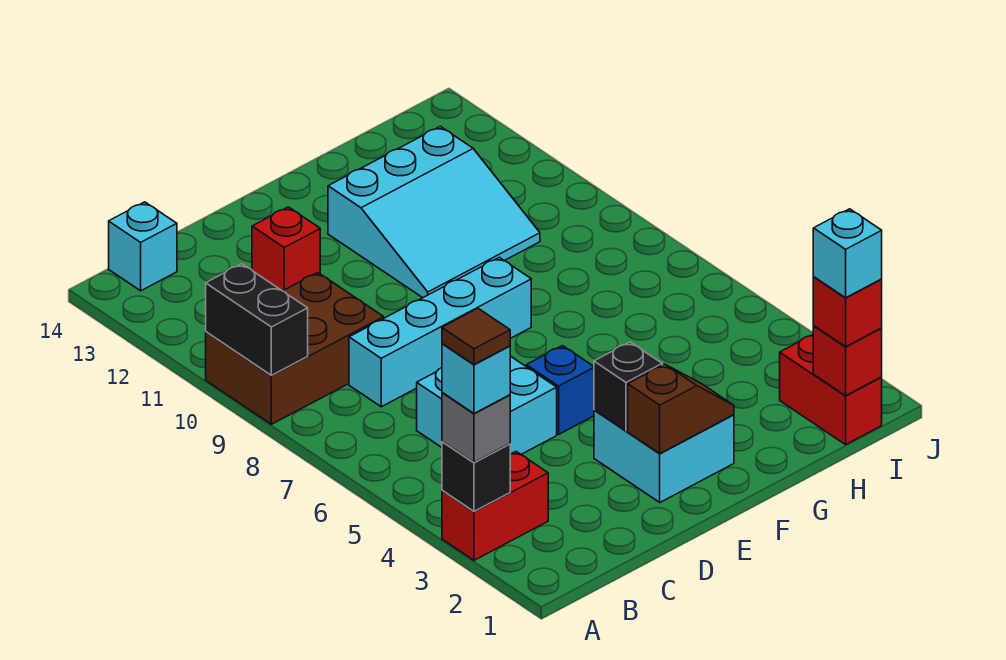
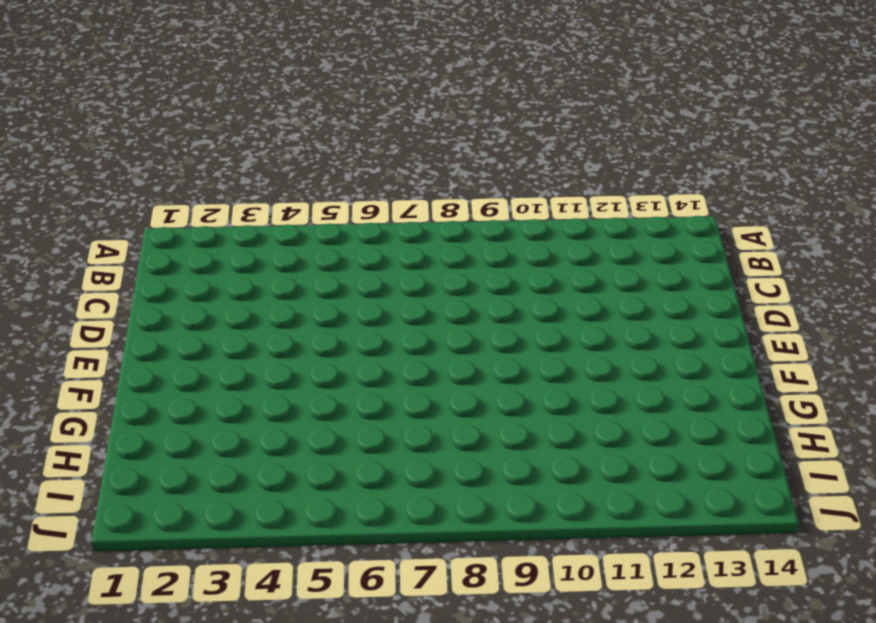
none -> red 1x2 brick [442,452,548,560]
none -> brown 2x3 brick [206,273,384,424]
none -> cyan 1x1 brick [109,202,177,291]

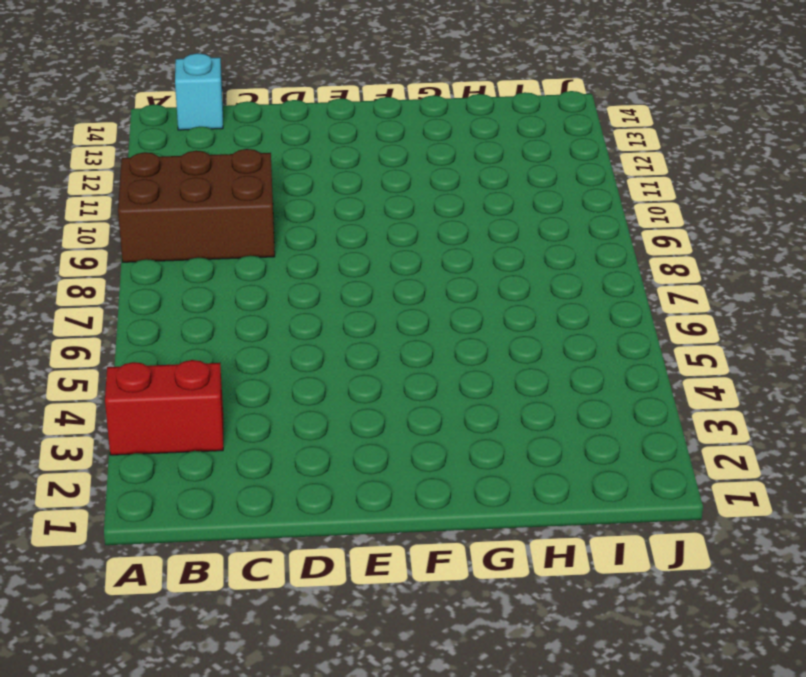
none -> cyan 2x2 brick [417,356,557,454]
none -> cyan 1x4 brick [349,257,531,407]
none -> red 1x1 brick [252,207,320,291]

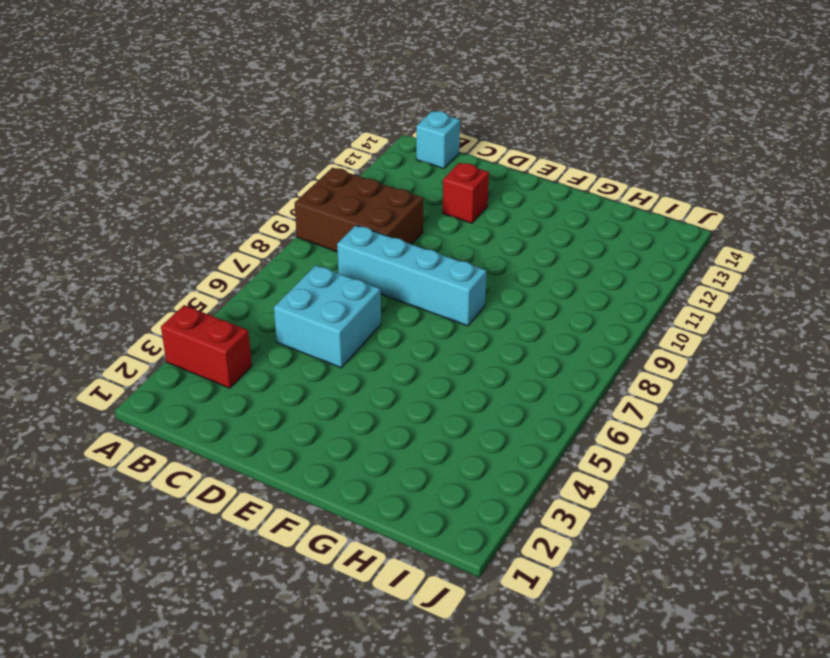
none -> cyan 2x2 brick [594,410,734,502]
none -> blue 1x1 brick [526,346,594,434]
none -> cyan 3x3 slope [328,126,540,298]

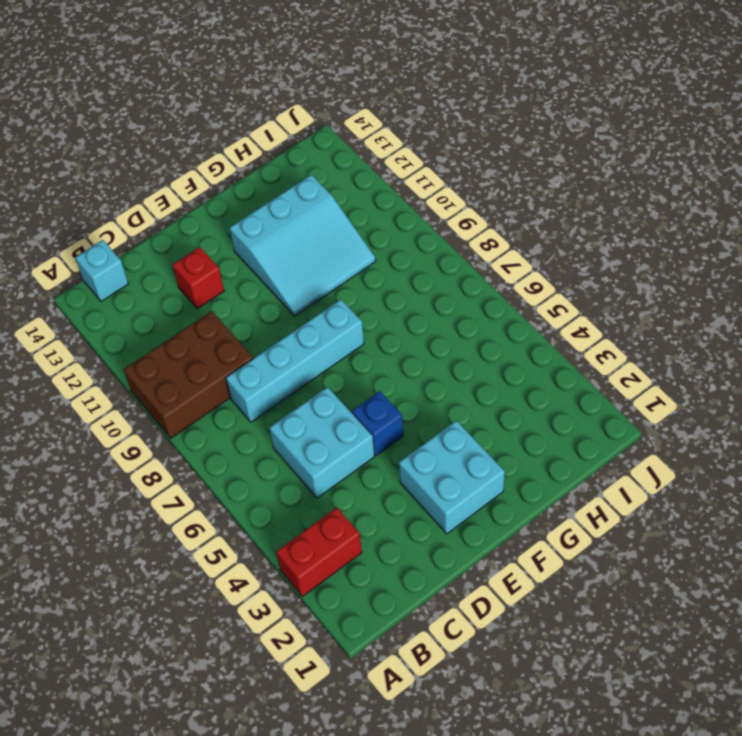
none -> red 1x2 brick [780,335,882,445]
none -> black 1x1 brick [442,442,510,511]
none -> black 1x2 brick [206,264,308,375]

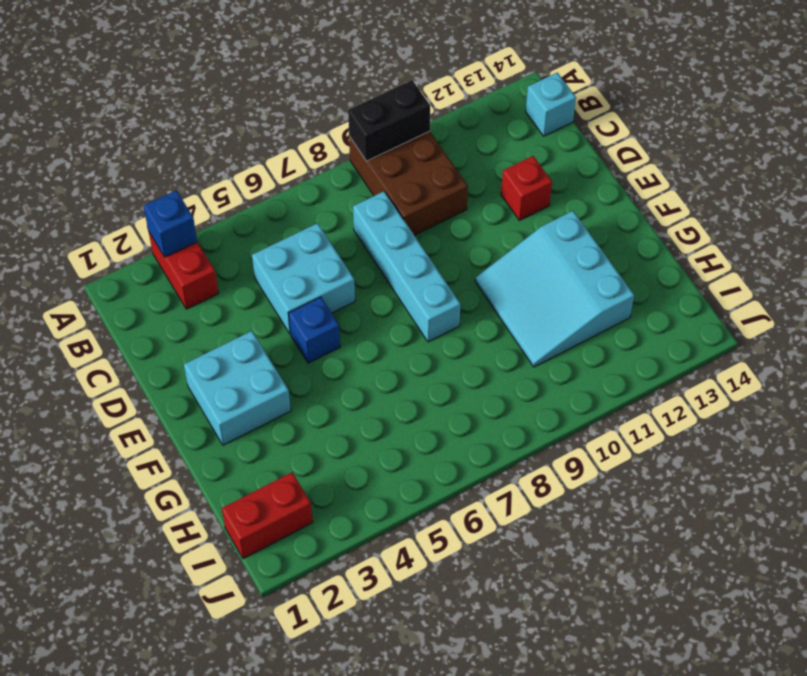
blue 1x1 brick [144,190,197,257] -> black 1x1 brick [442,442,510,511]
none -> brown 1x2 slope [628,364,734,454]
none -> black 1x1 brick [594,342,662,431]
none -> red 1x1 brick [813,326,882,396]

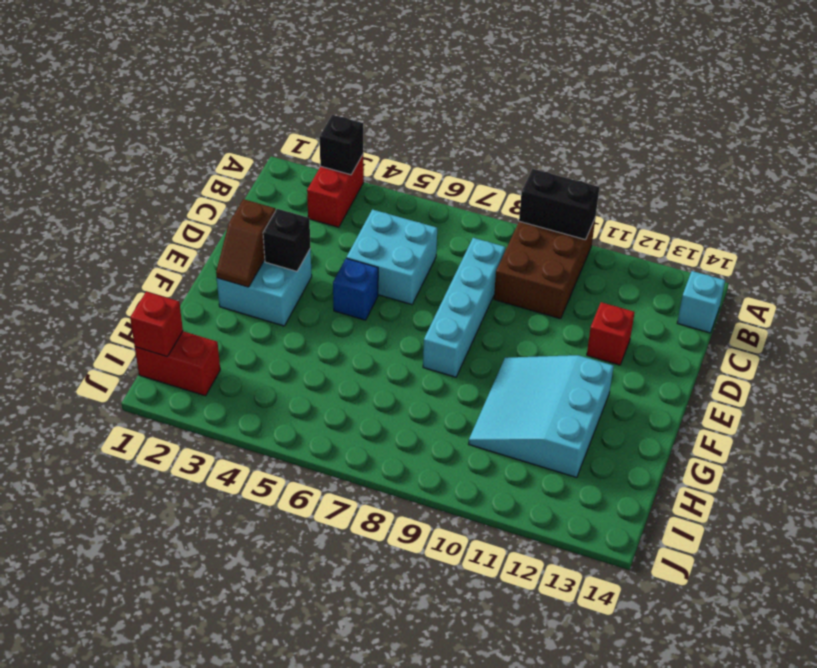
none -> grey 1x1 brick [442,393,510,462]
none -> red 1x1 brick [813,277,882,347]
none -> cyan 1x1 brick [442,344,510,413]

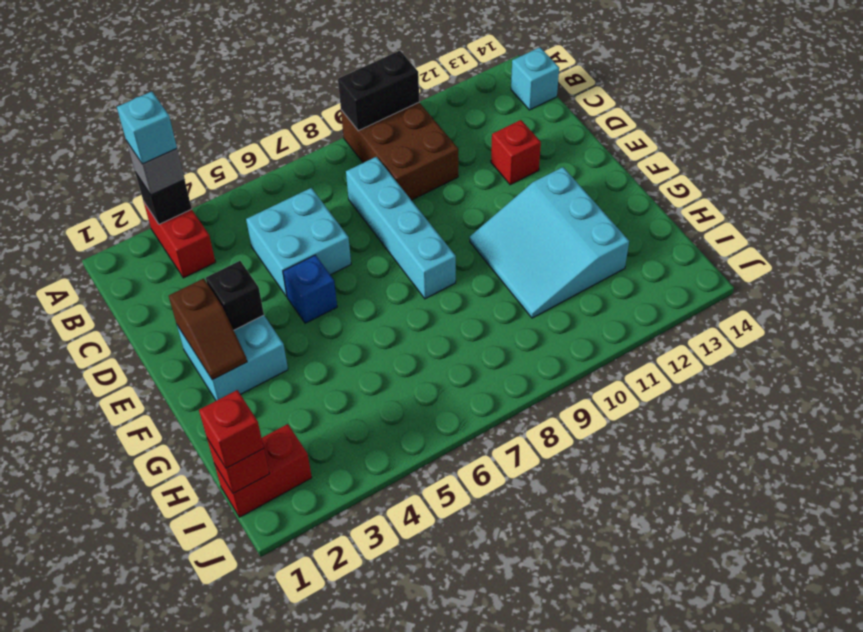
none -> cyan 1x1 brick [813,209,882,298]
none -> brown 1x1 tile [442,308,510,365]

